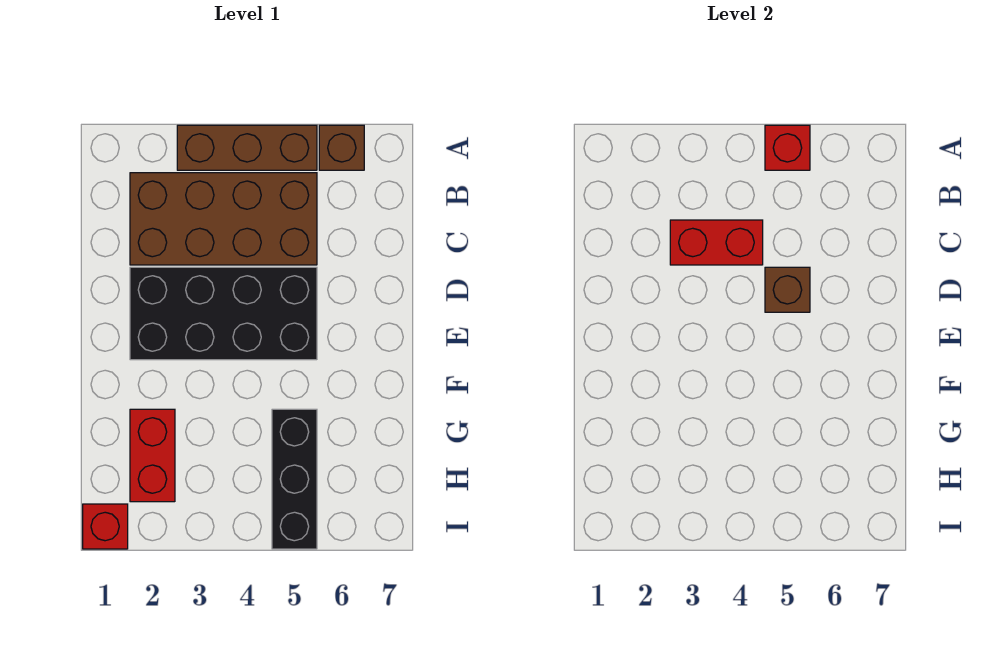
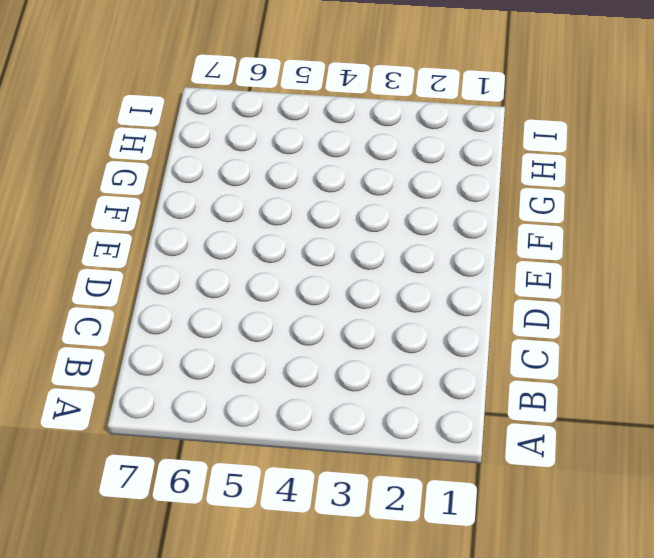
none -> brown 1x3 brick [177,125,317,170]
none -> brown 1x1 brick [319,125,364,170]

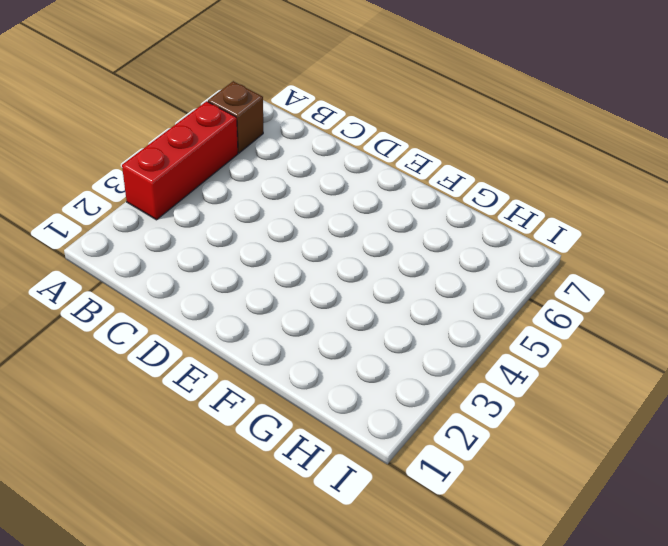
red 1x3 brick [122,101,238,220] -> brown 1x3 brick [177,125,317,170]
none -> brown 2x4 brick [130,173,317,265]
none -> black 2x4 brick [130,267,317,360]

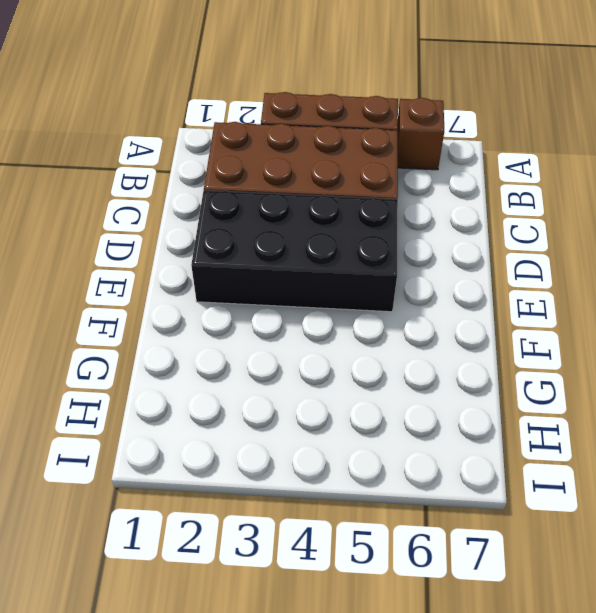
none -> red 1x2 brick [130,409,175,502]
none -> black 1x3 brick [272,409,317,549]

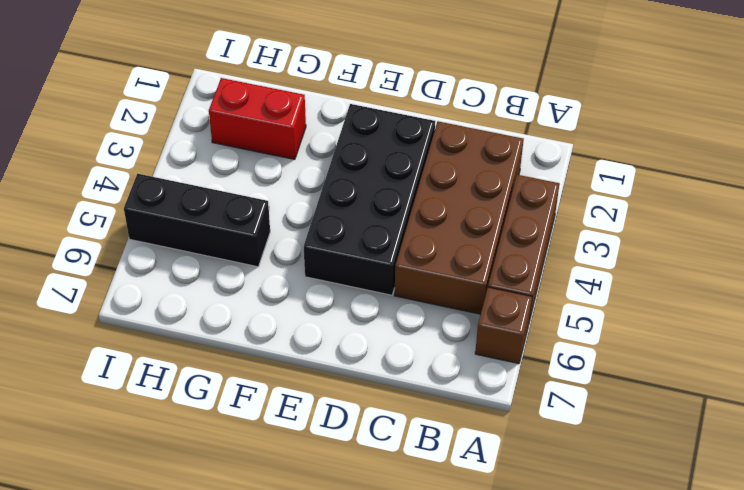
none -> red 1x1 brick [83,504,128,549]
none -> red 1x1 brick [765,125,810,170]

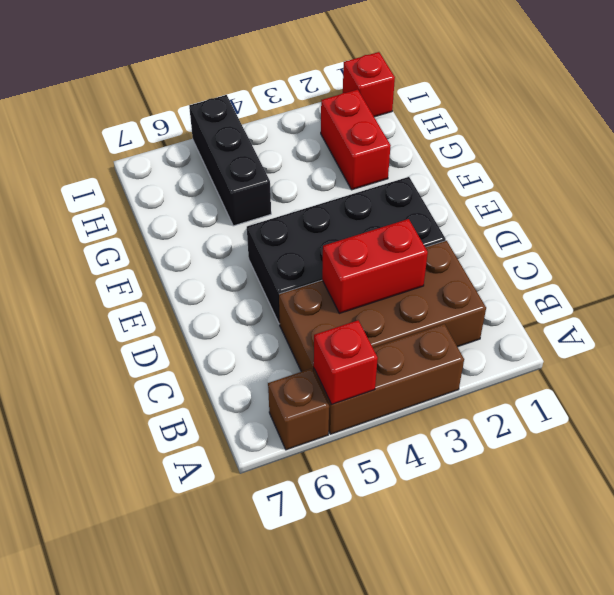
none -> brown 1x1 brick [765,267,810,312]

